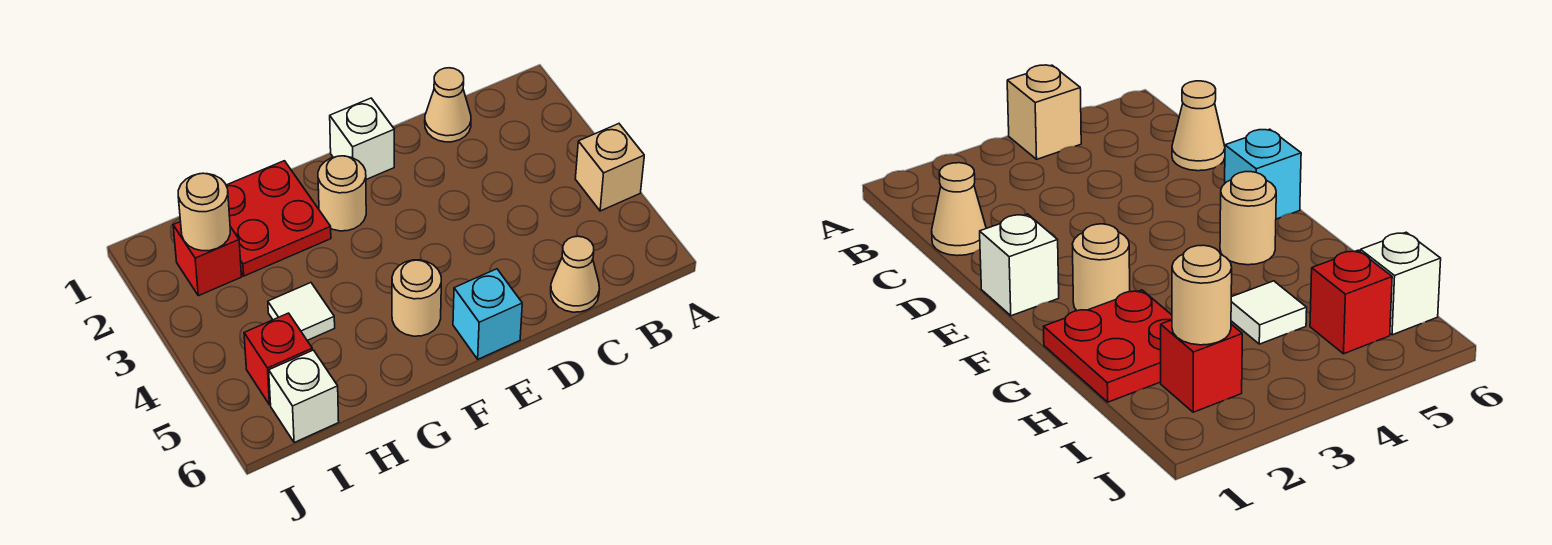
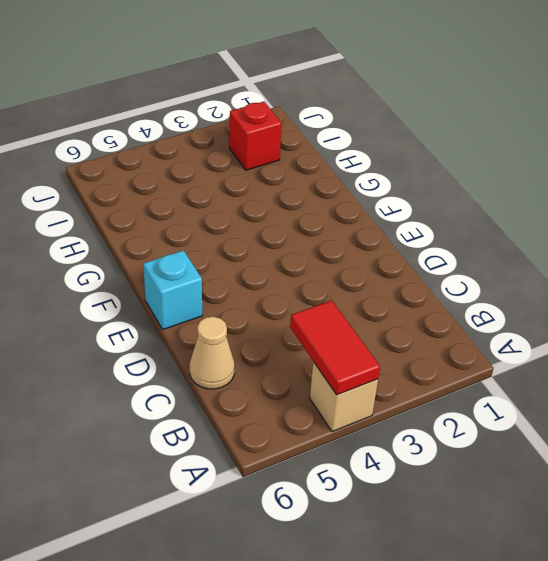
red 1x2 tile [290,300,380,395] -> none
none -> tan 1x1 cone [425,68,471,142]
none -> white 1x1 brick [330,98,394,179]
none -> tan 1x1 round brick [318,156,366,231]

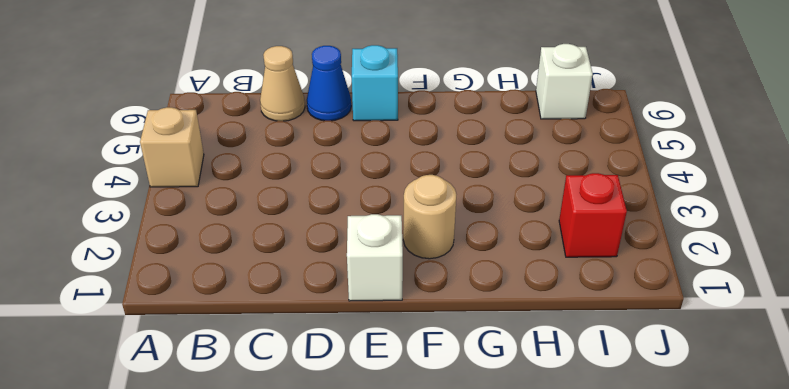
blue 1x1 cone [307,46,351,121] -> none
none -> tan 1x1 cone [425,68,471,142]
none -> tan 1x1 round brick [392,260,441,336]
none -> red 2x2 plate [226,161,331,276]

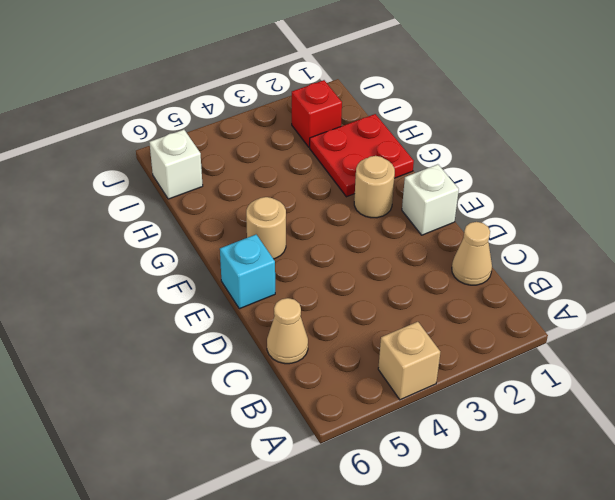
none -> white 1x1 tile [268,283,335,340]
none -> red 1x1 brick [244,313,312,405]
none -> tan 1x1 round brick [178,173,230,251]

